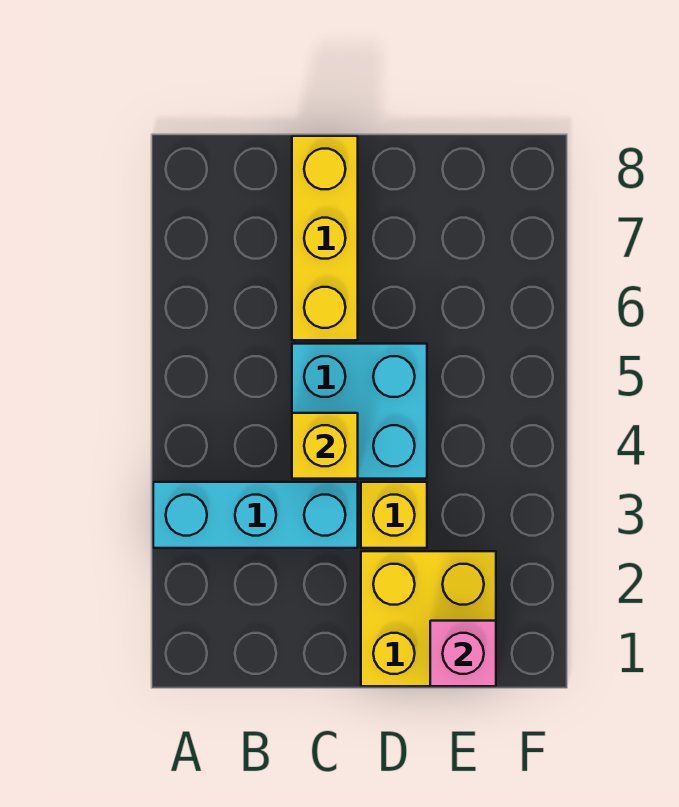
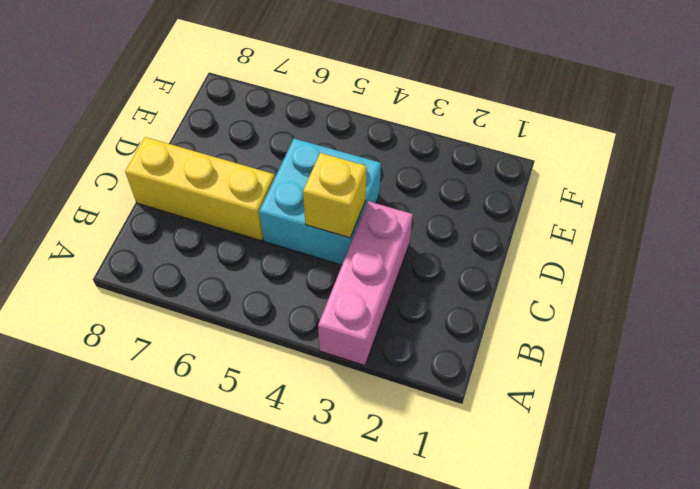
pink 1x3 brick [318,201,413,366] -> cyan 1x3 brick [153,482,358,548]
none -> yellow 2x2 brick [361,551,496,686]
none -> yellow 1x1 brick [361,482,427,548]

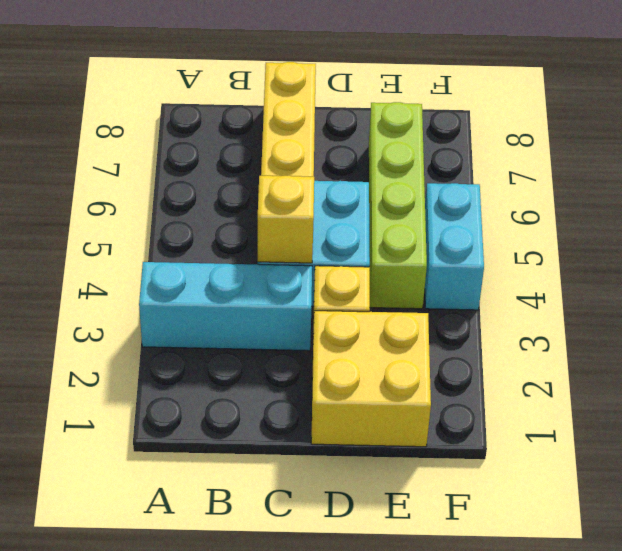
lime 1x4 brick [369,102,427,309] -> none
cyan 1x2 brick [425,183,484,310] -> none
none -> pink 1x1 brick [430,621,496,686]

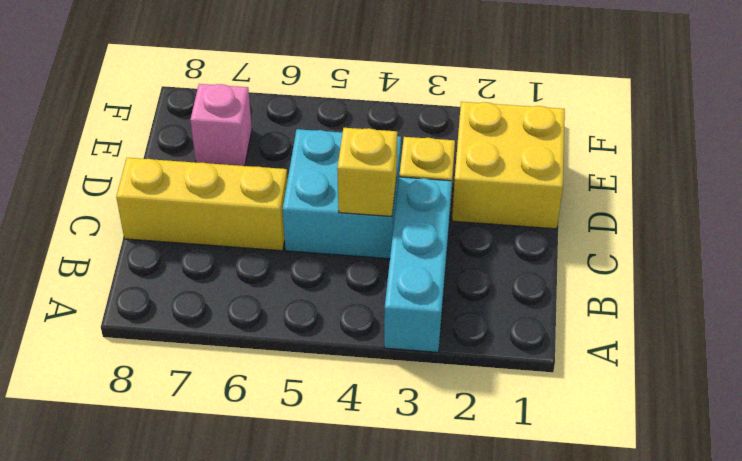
pink 1x1 brick [190,84,252,166] -> pink 1x1 brick moved to [430,621,496,686]

